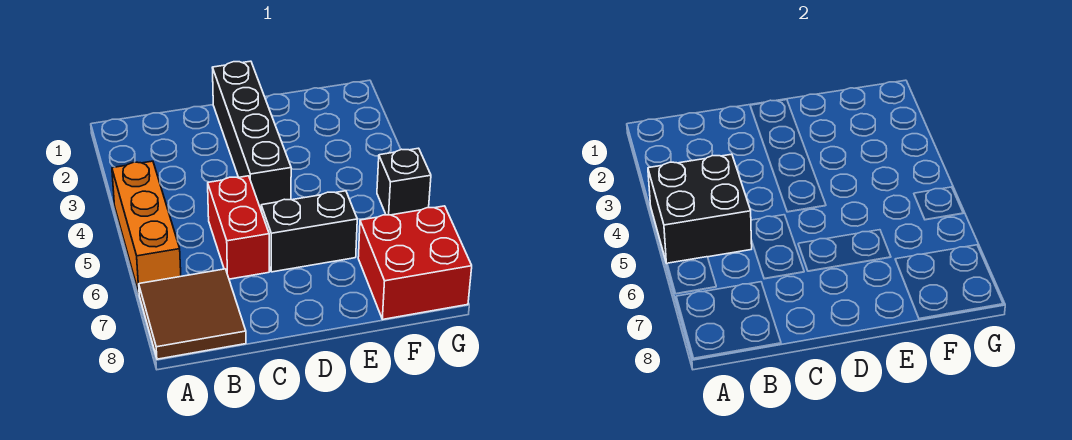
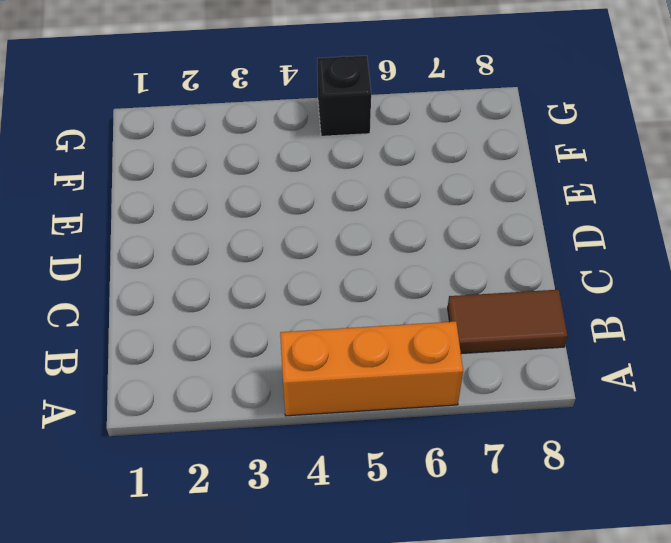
brown 1x2 tile [448,290,568,354] -> brown 2x2 tile [139,269,246,359]
none -> red 1x2 brick [208,176,269,279]
none -> black 1x4 brick [212,61,291,209]

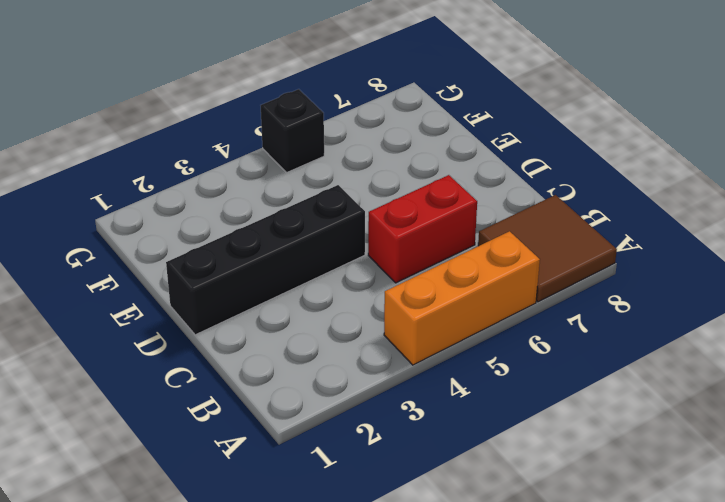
none -> black 1x2 brick [261,191,357,272]
none -> red 2x2 brick [358,206,472,319]

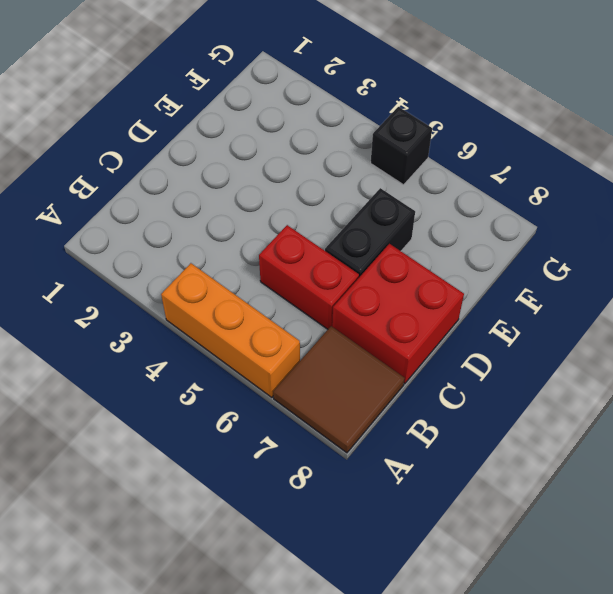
red 2x2 brick [332,244,464,384] -> red 2x2 brick moved to [358,206,472,319]
none -> black 1x4 brick [212,61,291,209]
none -> black 2x2 brick [648,154,752,263]

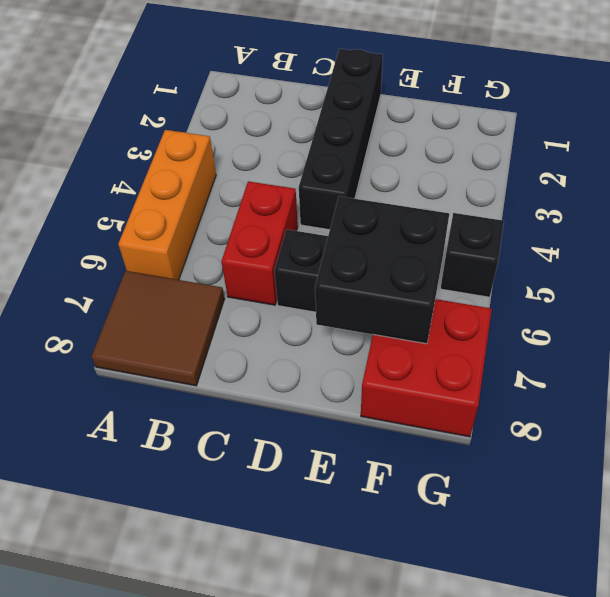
black 2x2 brick [315,196,449,344] -> black 2x2 brick moved to [648,154,752,263]

